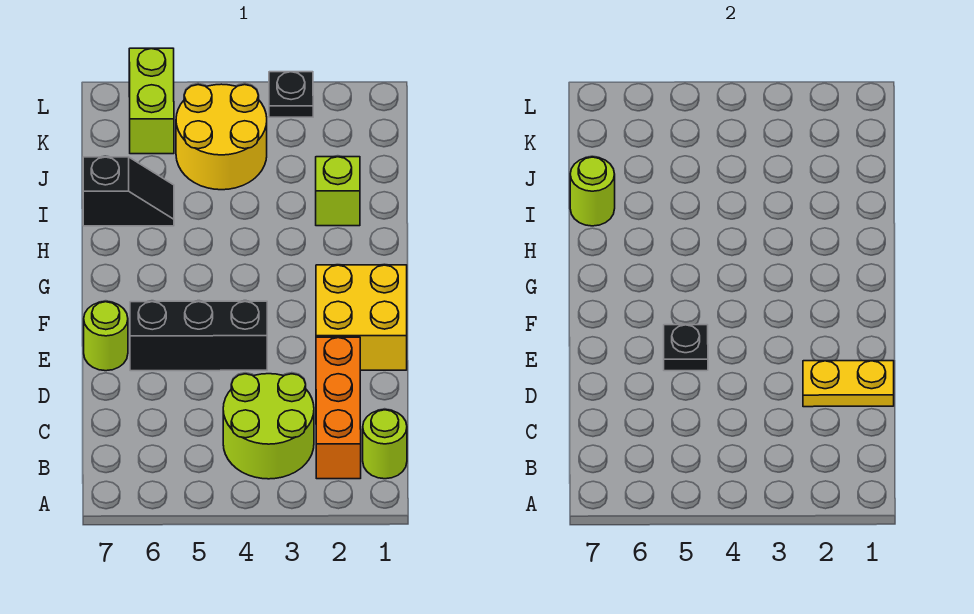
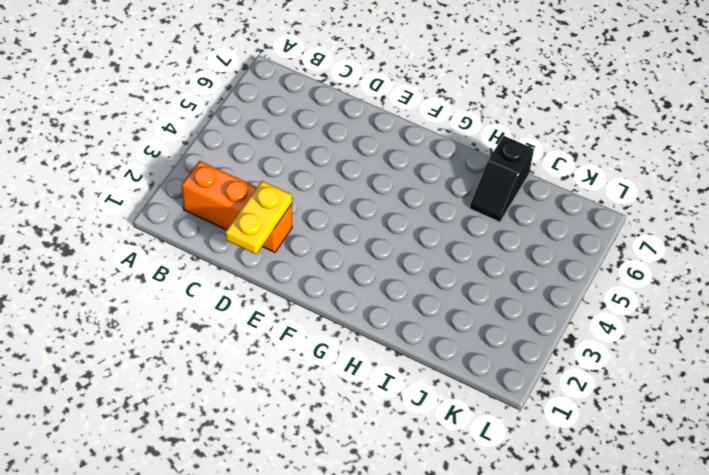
none -> lime 1x1 round brick [363,410,407,479]
none -> lime 2x2 round brick [223,374,314,479]
none -> yellow 2x2 brick [316,265,407,370]

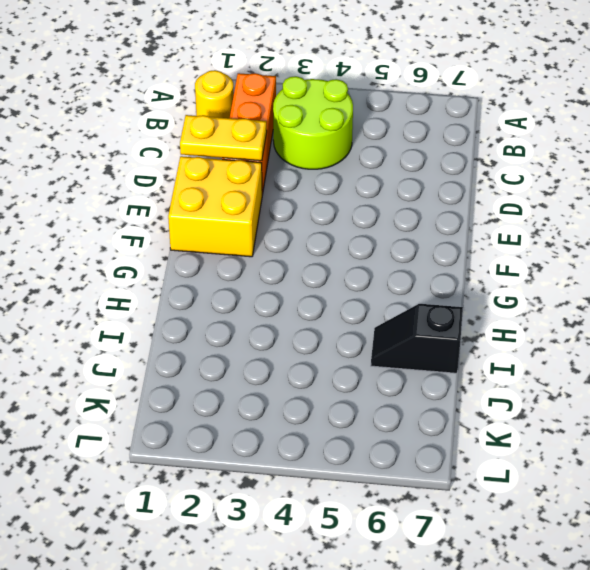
yellow 1x1 round brick [195,70,234,118] -> lime 1x1 round brick [363,410,407,479]
none -> black 1x3 brick [130,301,267,371]
none -> lime 1x1 round brick [84,302,128,371]
none -> lime 1x1 brick [316,157,360,226]

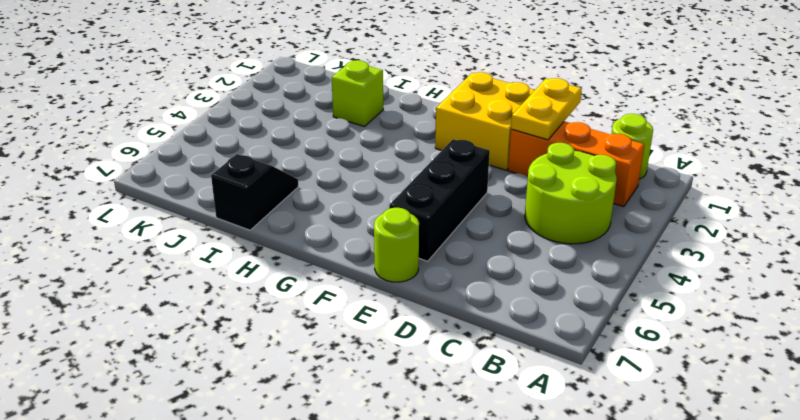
none -> yellow 2x2 round brick [176,84,267,190]
none -> lime 1x2 brick [129,48,174,154]
none -> black 1x1 plate [269,72,313,117]

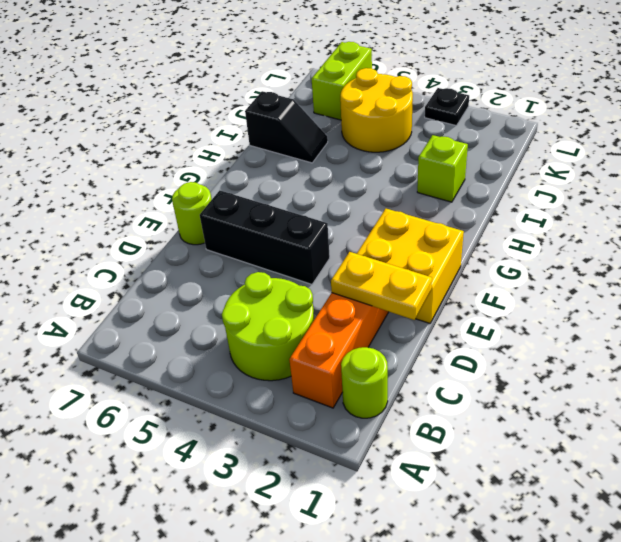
none -> black 1x1 plate [664,325,708,371]
none -> lime 1x1 round brick [570,157,615,226]

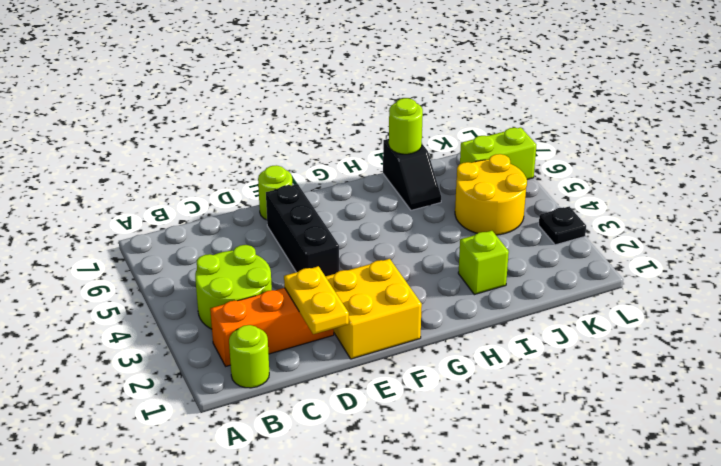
none -> black 1x1 plate [664,325,708,371]

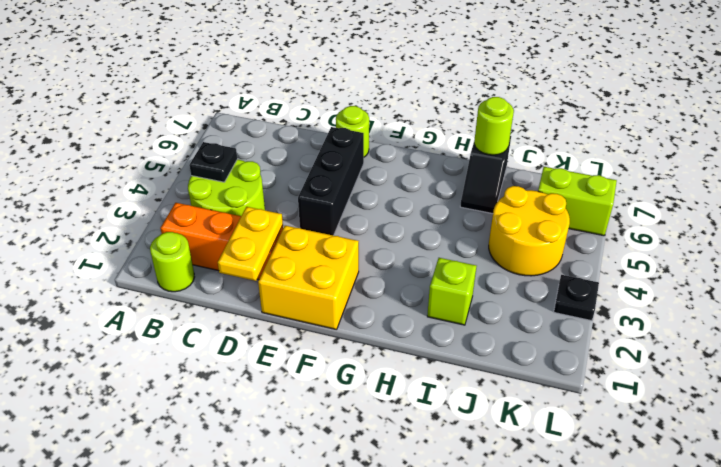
black 1x1 plate [189,142,237,182] -> black 1x1 plate moved to [664,325,708,371]

